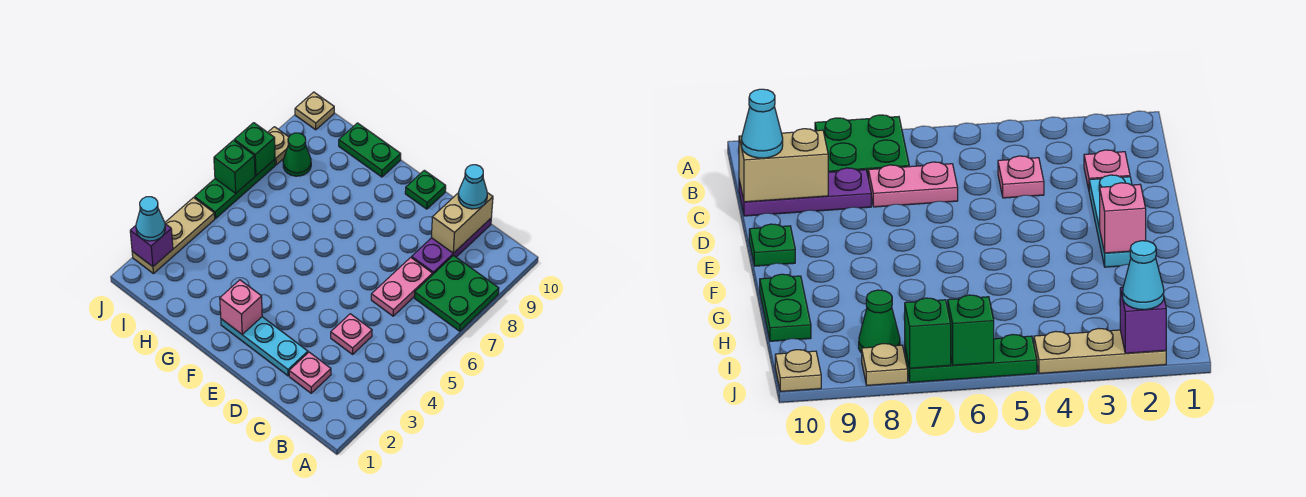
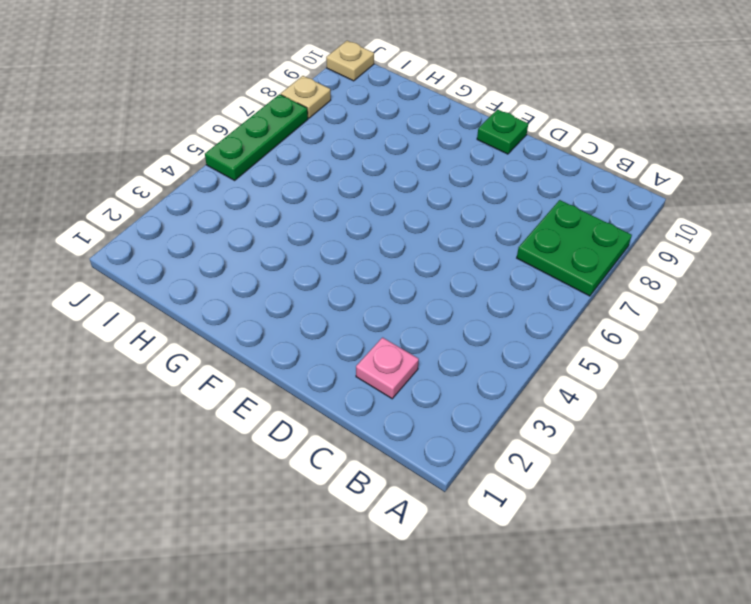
none -> pink 1x1 plate [331,314,372,354]
none -> pink 1x2 plate [371,257,433,316]
none -> purple 1x3 plate [412,219,491,274]

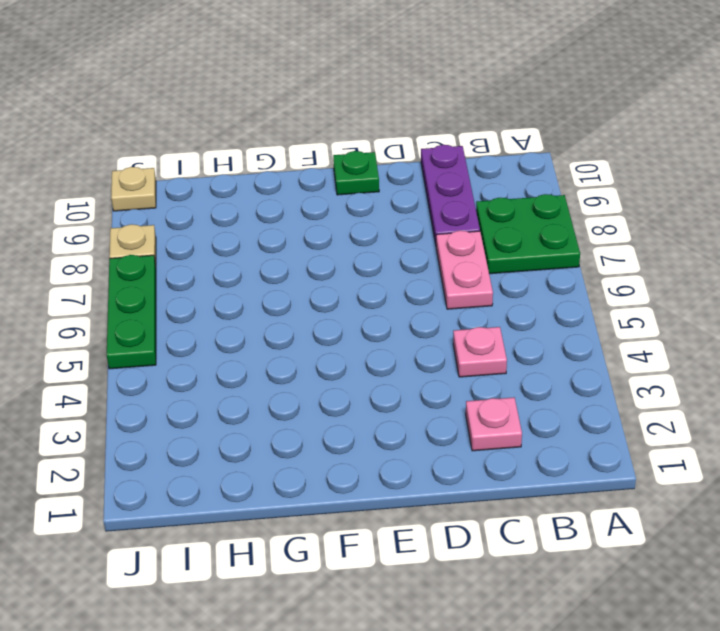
none -> cyan 1x3 plate [221,317,308,376]
none -> green 1x2 plate [339,123,401,177]
none -> green 1x1 cone [283,133,311,176]

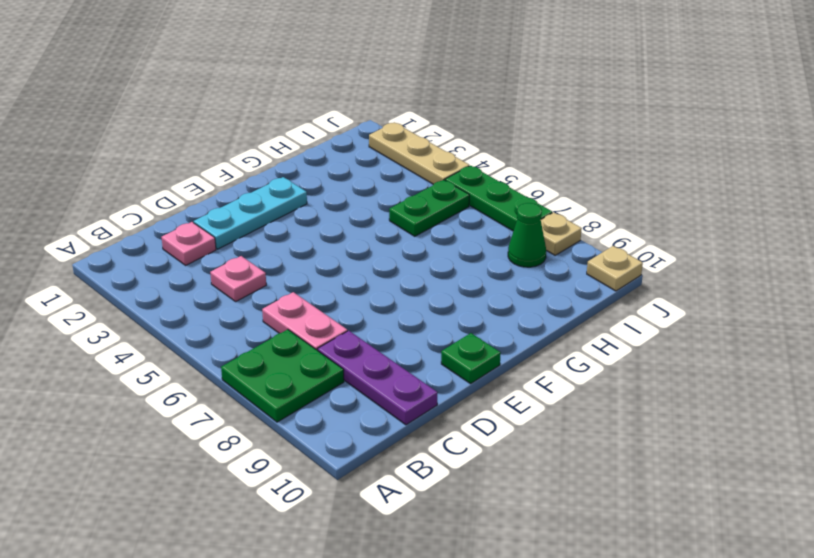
green 1x2 plate [389,180,469,236] -> green 1x2 plate moved to [339,123,401,177]
none -> tan 1x2 brick [431,193,493,253]
none -> pink 1x1 brick [220,280,262,335]
none -> purple 1x1 brick [130,224,173,267]

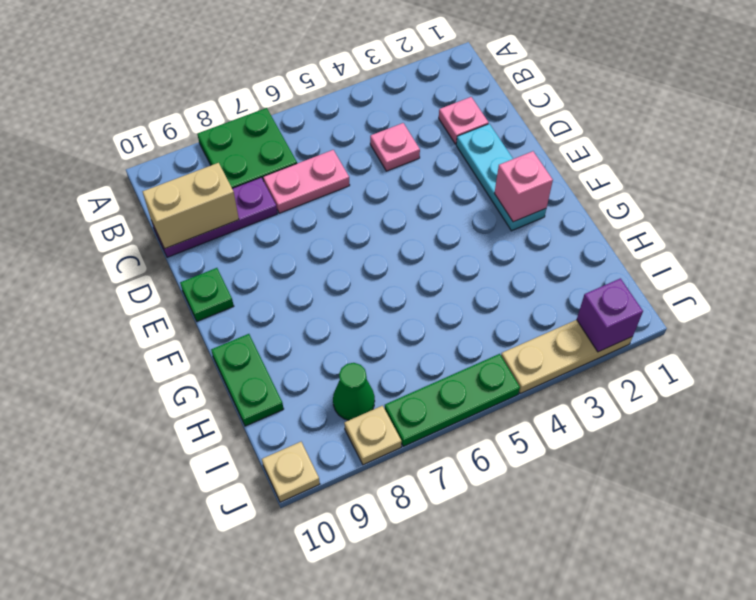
none -> green 1x1 brick [214,140,255,193]
none -> green 1x1 brick [234,123,275,175]
none -> cyan 1x1 cone [458,165,487,209]

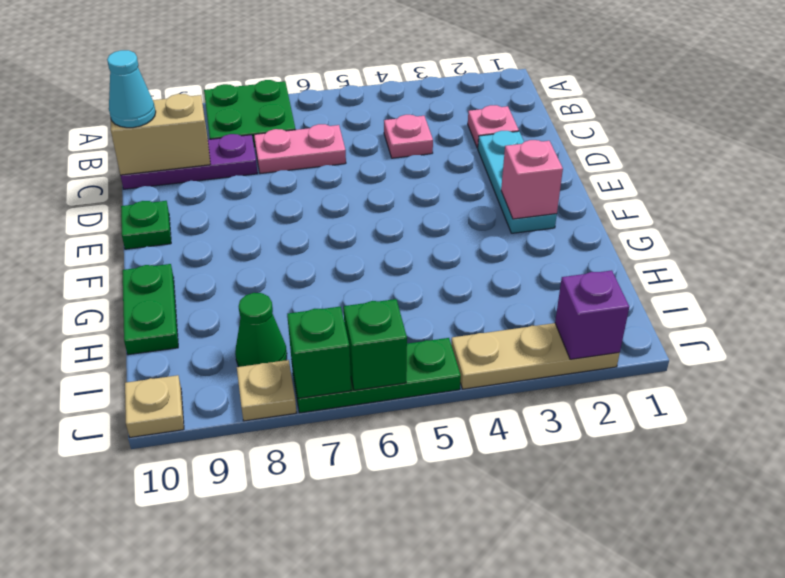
none -> cyan 1x1 cone [136,197,165,241]

